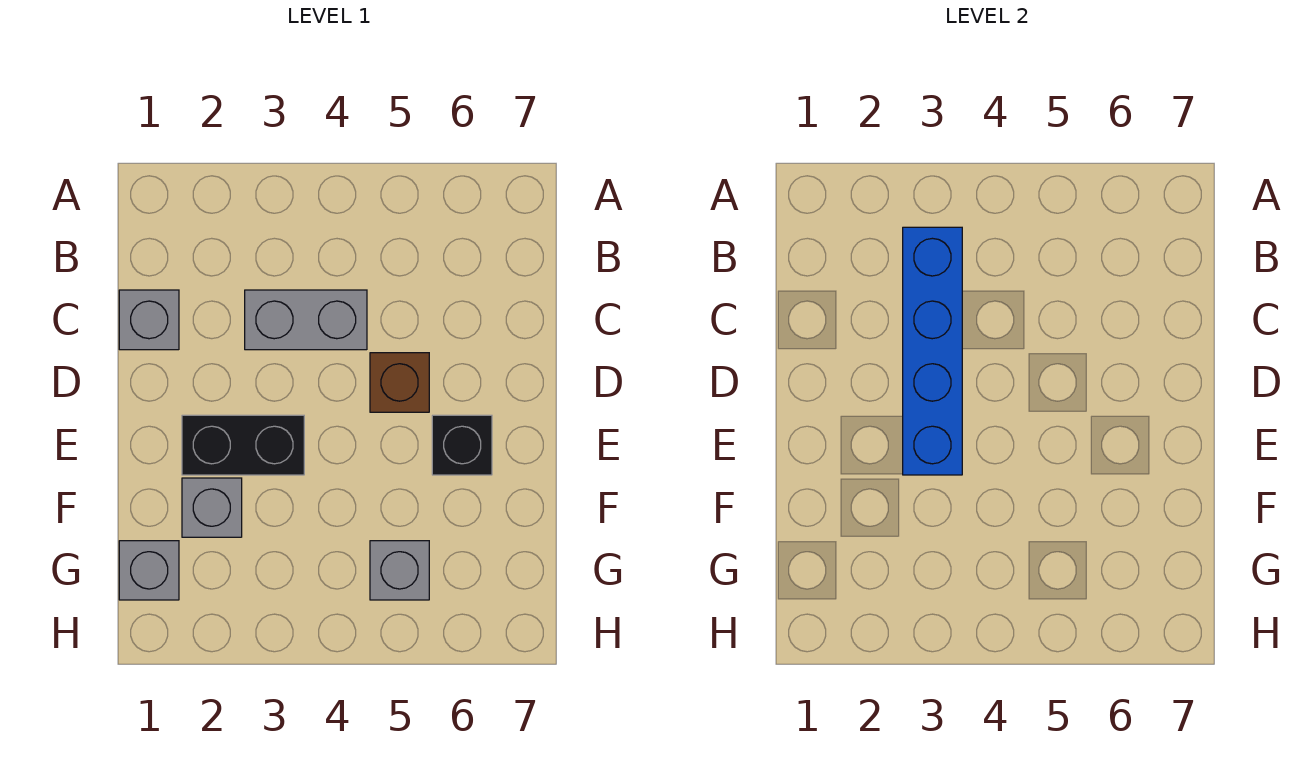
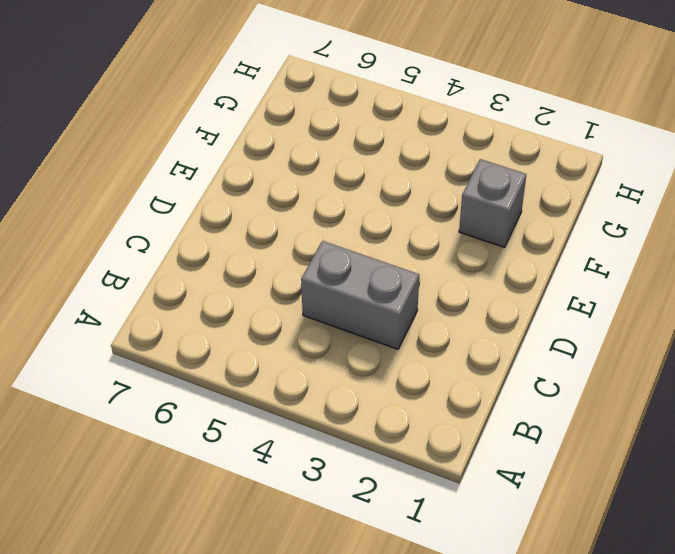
none -> grey 1x1 brick [119,290,179,350]
none -> brown 1x1 brick [370,353,429,412]

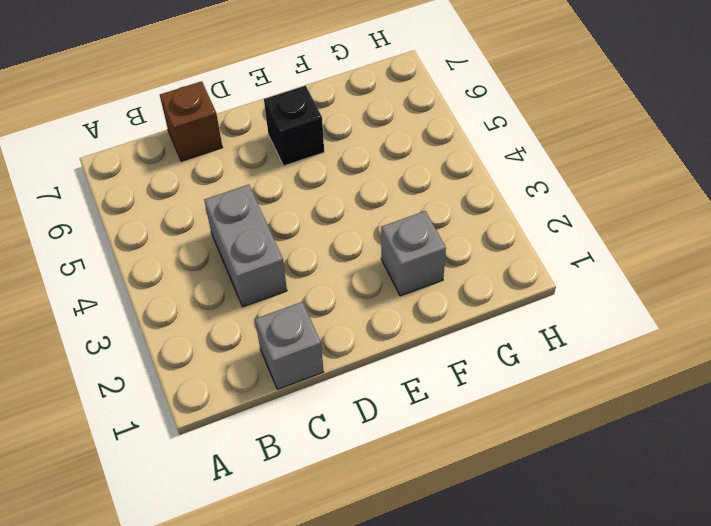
brown 1x1 brick [160,81,223,161] -> brown 1x1 brick moved to [370,353,429,412]
none -> black 1x2 brick [182,415,304,475]
none -> grey 1x1 brick [119,541,179,600]

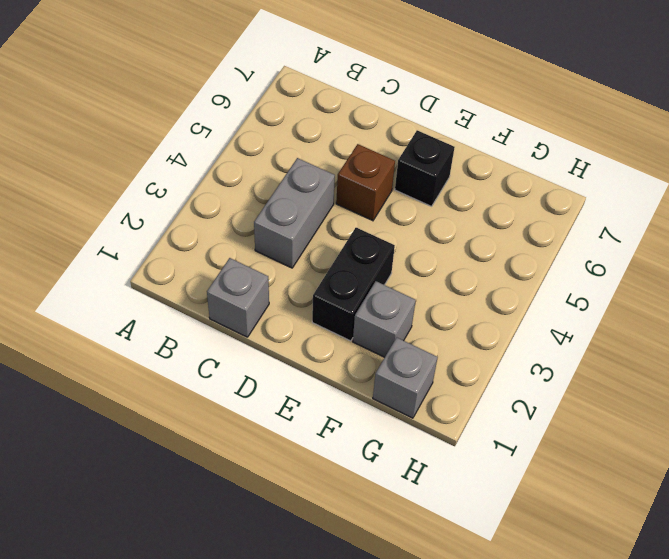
none -> grey 1x1 brick [370,541,429,600]
none -> blue 1x4 brick [903,227,962,475]

